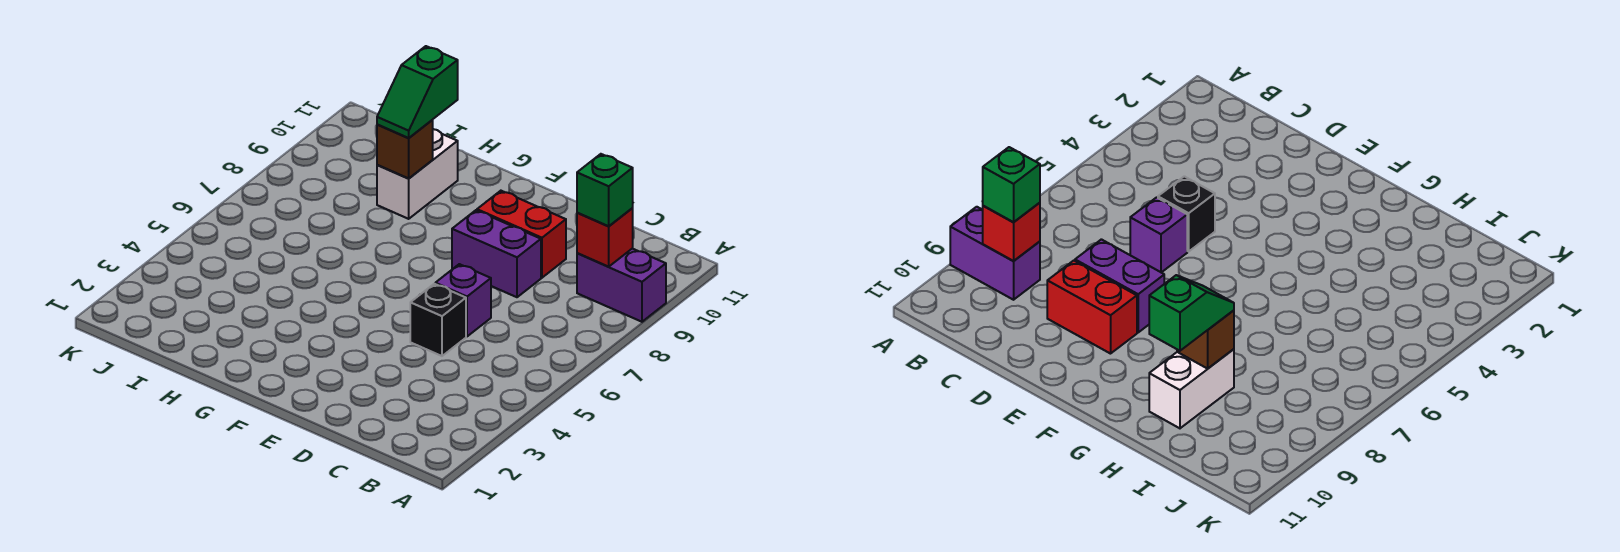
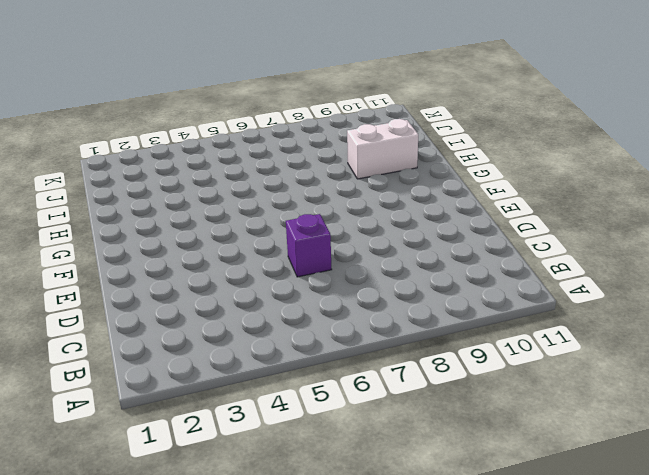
none -> purple 1x2 brick [577,249,666,322]
none -> black 1x1 brick [410,284,466,356]

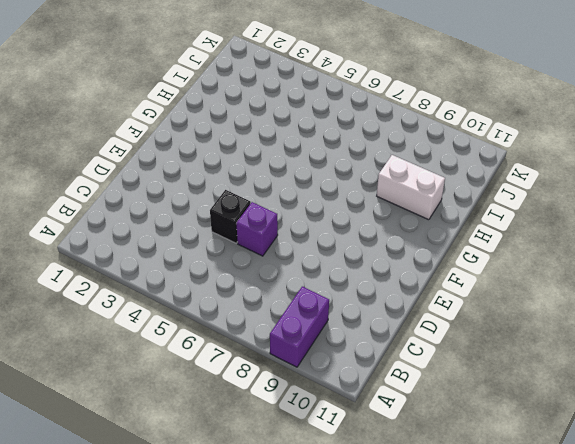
none -> purple 1x2 brick [452,210,541,297]
none -> red 1x2 brick [477,191,566,278]

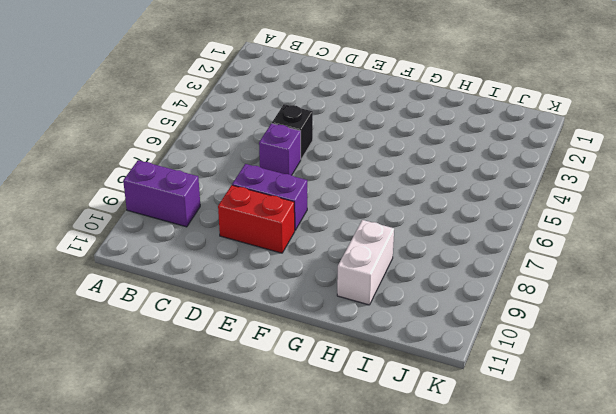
none -> red 1x1 brick [577,208,633,267]
none -> brown 1x1 brick [377,120,433,179]

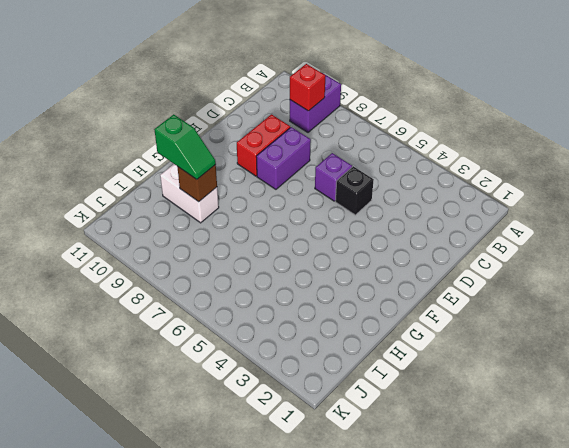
none -> green 1x1 brick [577,154,633,226]

